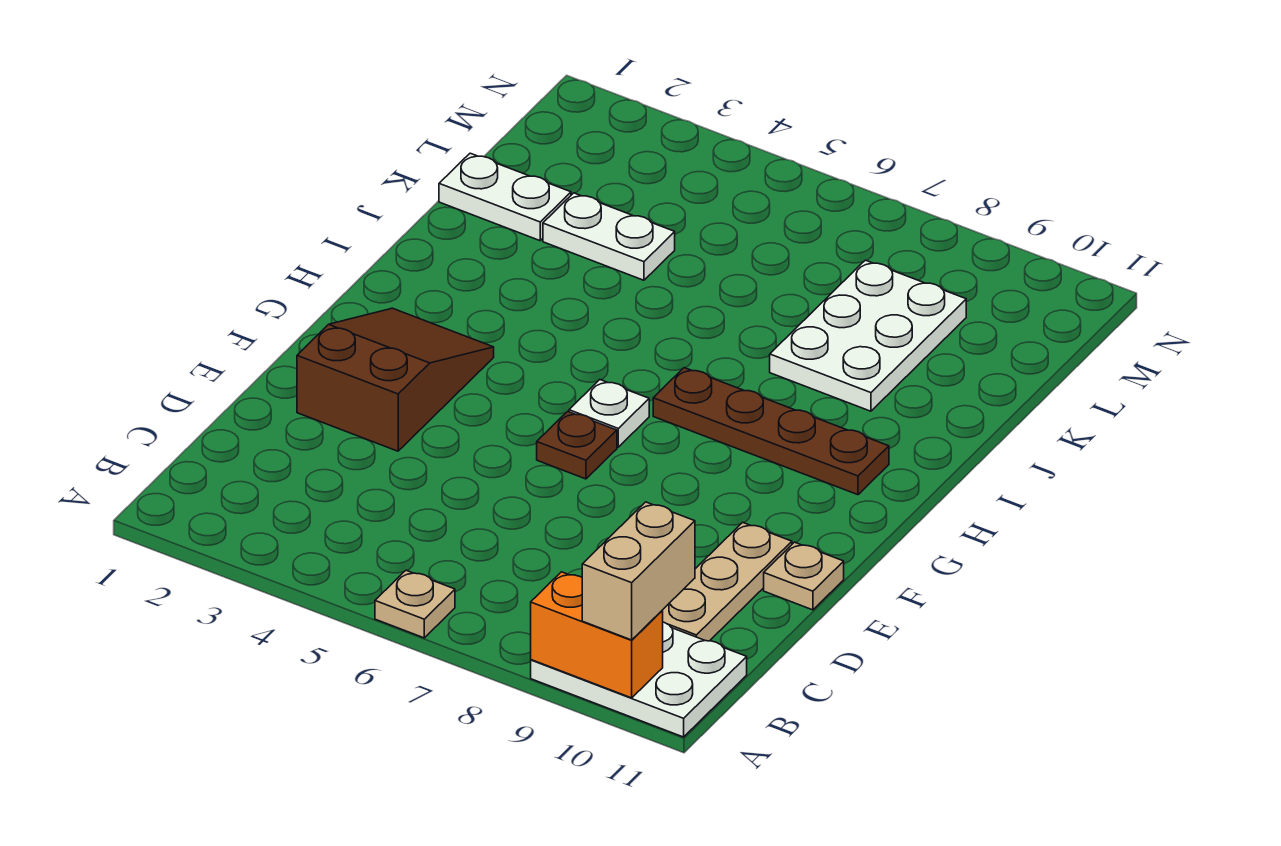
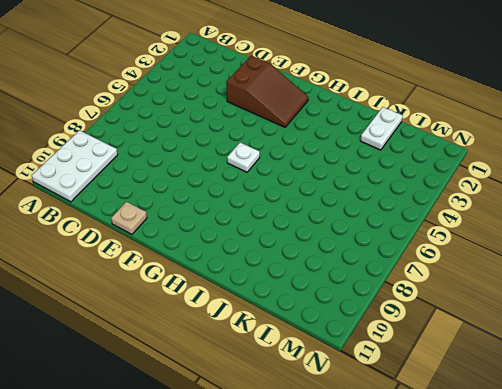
none -> tan 1x1 plate [375,570,455,638]
none -> tan 1x3 plate [662,522,792,641]
none -> brown 1x1 plate [537,411,617,479]

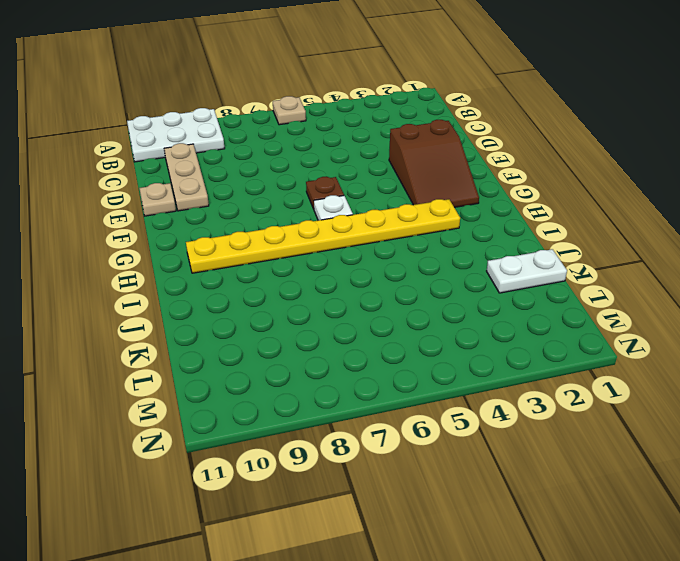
yellow 1x8 plate [186,199,460,273] -> brown 1x4 plate [653,368,889,495]
none -> white 2x3 plate [770,260,966,411]
none -> white 1x2 plate [543,193,675,280]
none -> orange 1x2 brick [531,572,663,698]

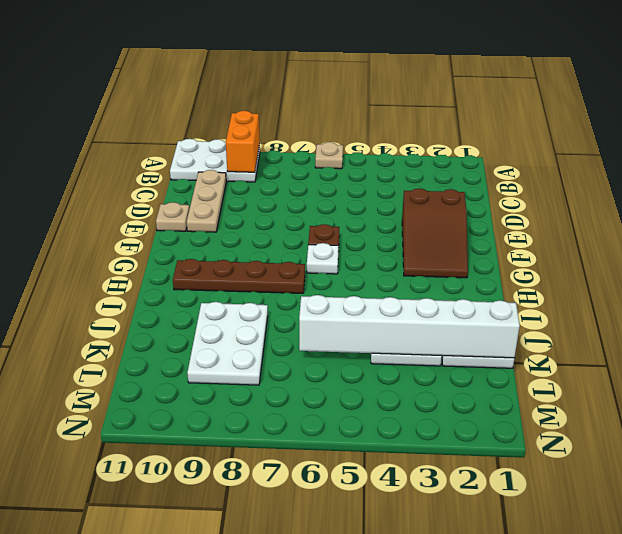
orange 1x2 brick [226,111,260,172] -> orange 1x2 brick turned to [531,572,663,698]
white 1x6 brick [299,295,520,358] -> none
none -> tan 1x2 brick [582,502,695,640]

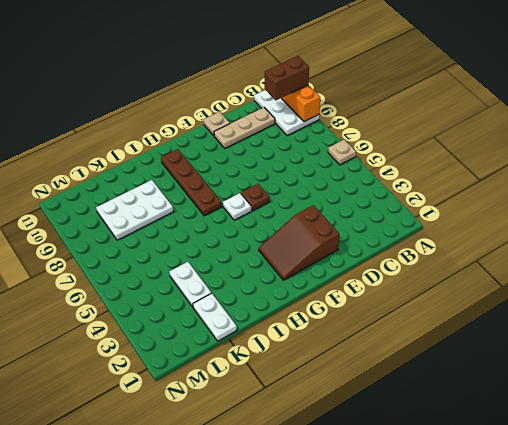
brown 1x2 brick [265,56,309,100] -> tan 1x2 brick [582,502,695,640]

